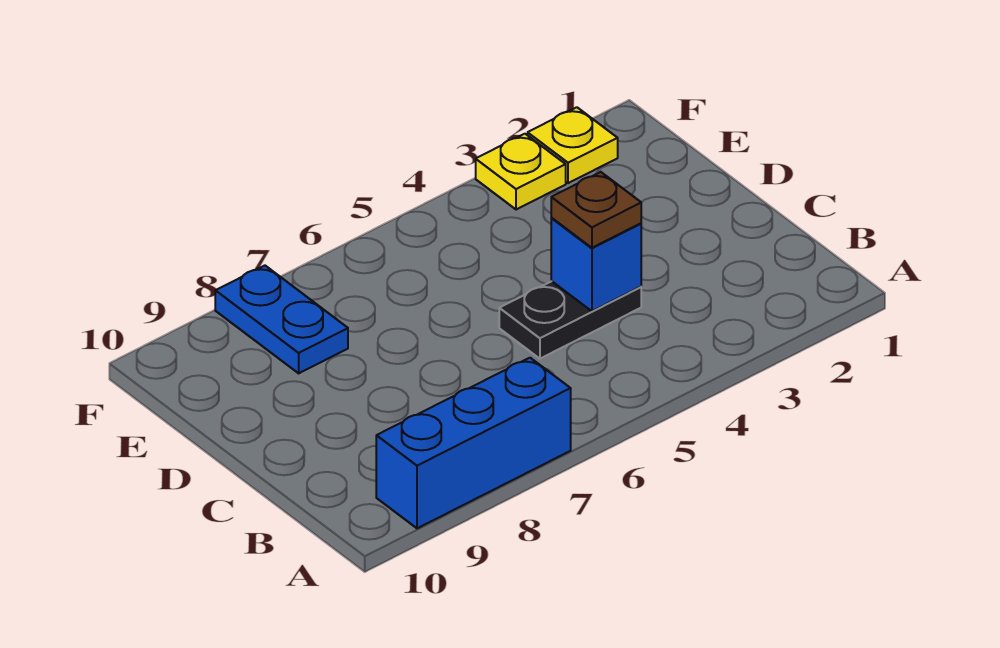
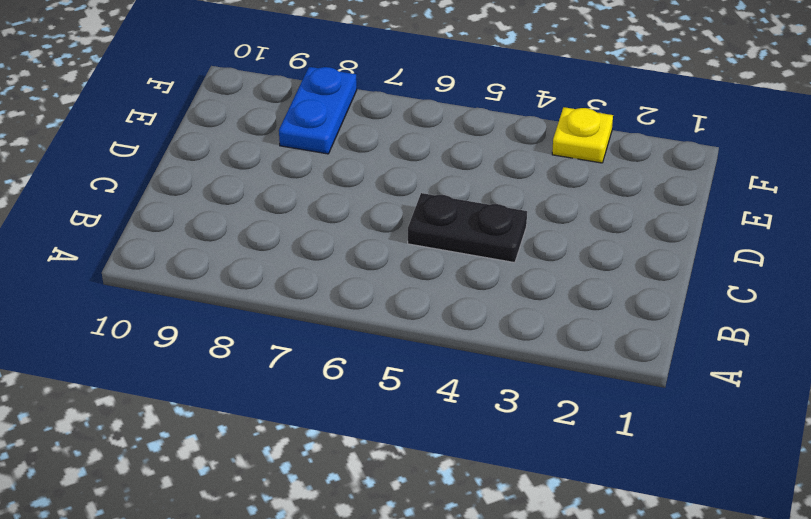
none -> blue 1x3 brick [376,358,571,528]
none -> yellow 1x1 plate [528,107,618,183]

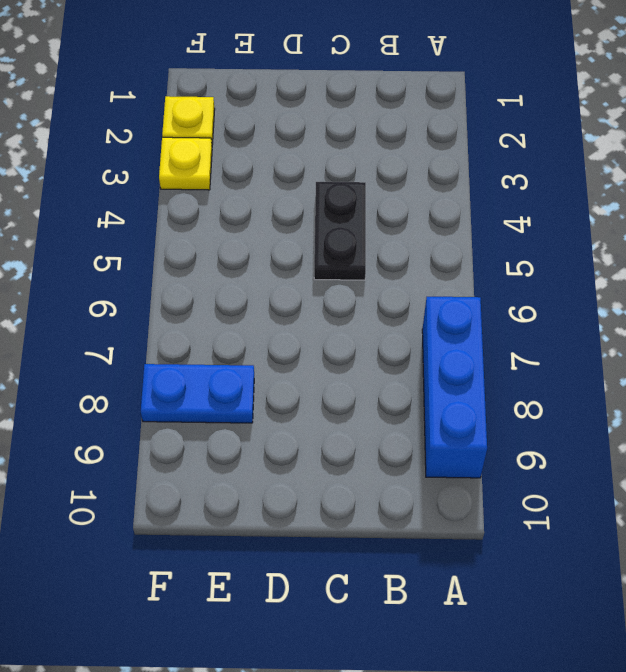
none -> blue 1x1 brick [551,218,641,311]
none -> brown 1x1 plate [551,172,641,248]

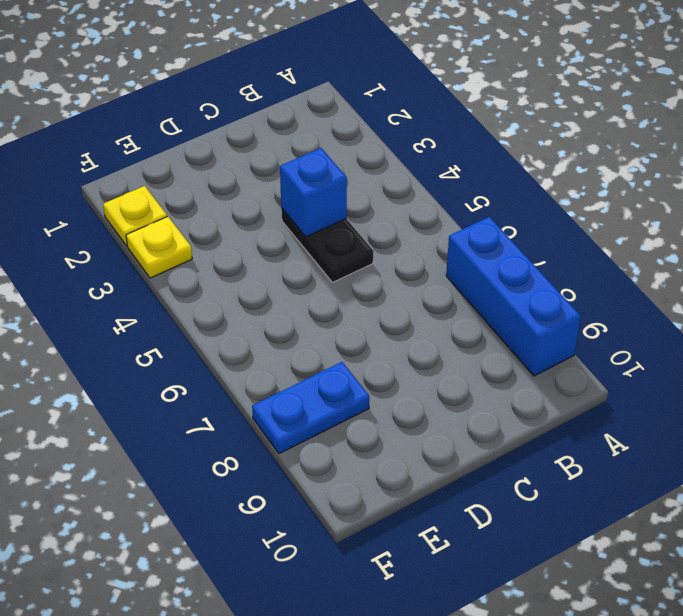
none -> brown 1x1 plate [551,172,641,248]

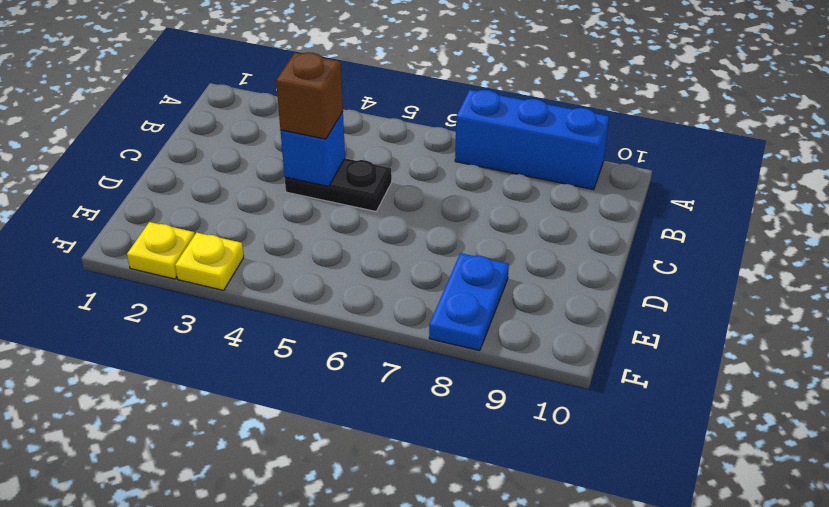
brown 1x1 brick [276,52,343,139] -> brown 1x1 plate [551,172,641,248]

